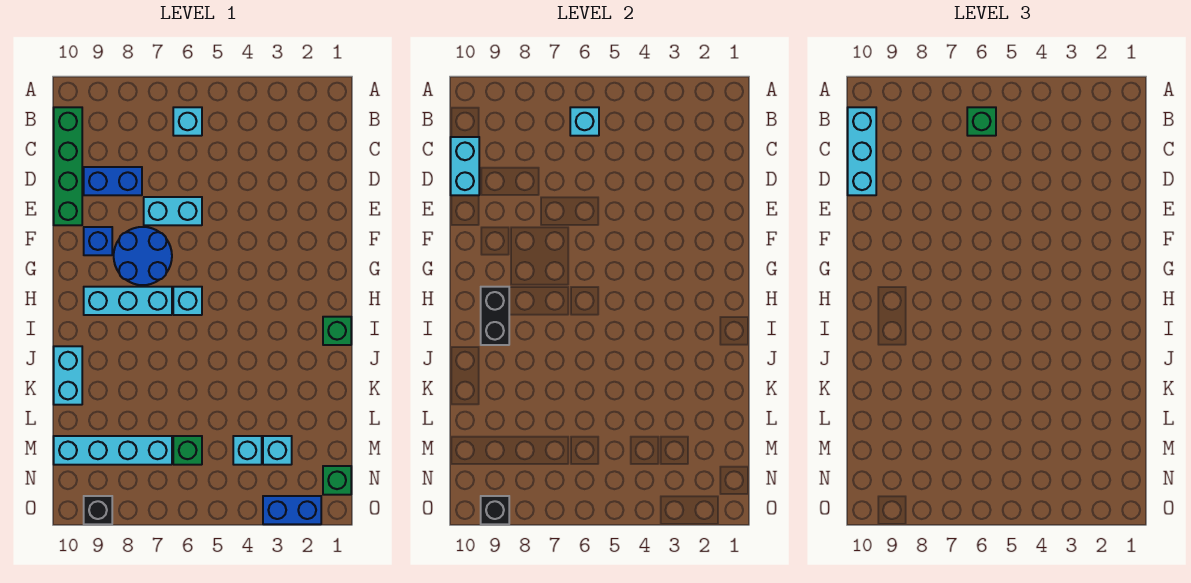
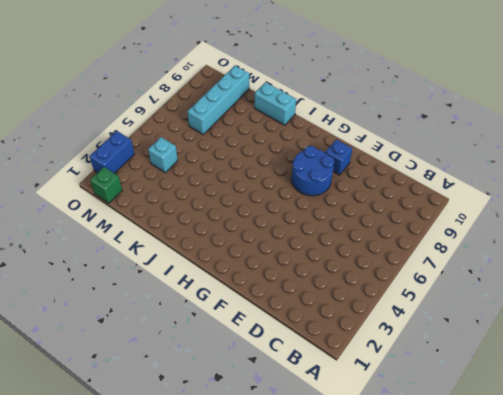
none -> cyan 1x1 brick [173,107,202,136]
none -> green 1x4 brick [54,107,82,225]
none -> blue 1x2 brick [84,167,142,195]

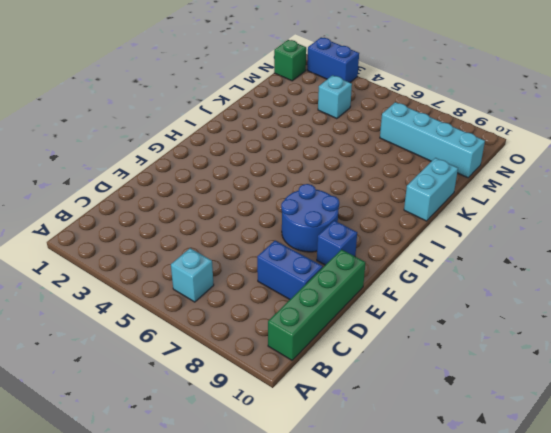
none -> cyan 1x2 brick [144,197,202,225]
none -> cyan 1x1 brick [173,287,202,315]
none -> cyan 1x3 brick [84,287,172,315]

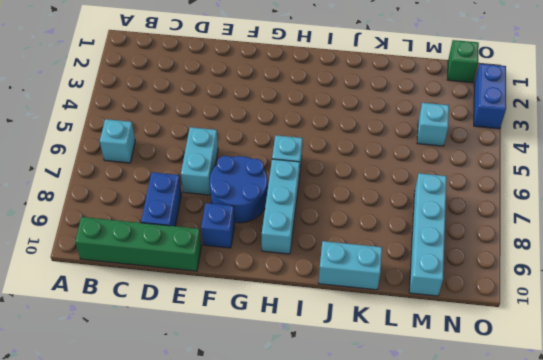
none -> green 1x1 brick [323,317,351,345]
none -> cyan 1x1 brick [263,436,292,465]
none -> green 1x1 brick [173,436,202,465]

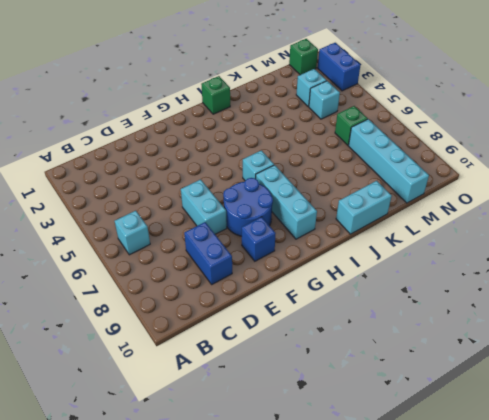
none -> green 1x4 brick [54,107,82,225]
none -> black 1x1 brick [84,496,112,524]
none -> cyan 1x1 brick [570,107,599,136]

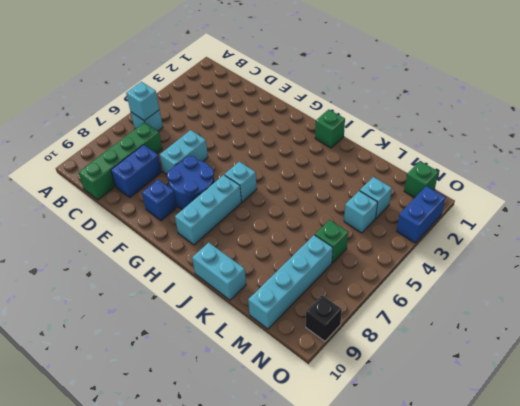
green 1x4 brick [78,122,162,200] -> green 1x4 brick turned to [54,107,82,225]
none -> cyan 1x2 brick [451,137,479,195]
none -> black 1x2 brick [481,287,509,345]
none -> black 1x1 brick [481,496,509,524]

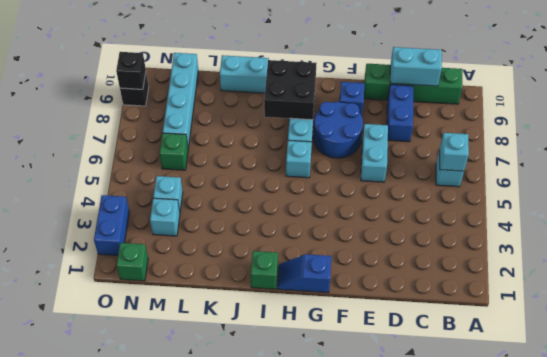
blue 1x2 slope [277,254,331,293] -> none
black 2x2 brick [264,60,316,120] -> black 1x2 brick [481,287,509,345]
none -> green 1x1 brick [967,107,996,136]
none -> cyan 1x3 brick [848,107,876,195]

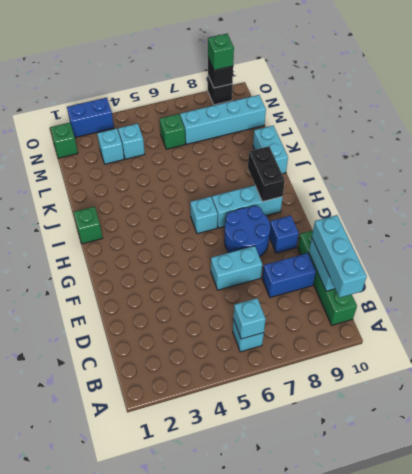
green 1x1 brick [208,34,234,70] -> green 1x1 brick moved to [967,107,996,136]

